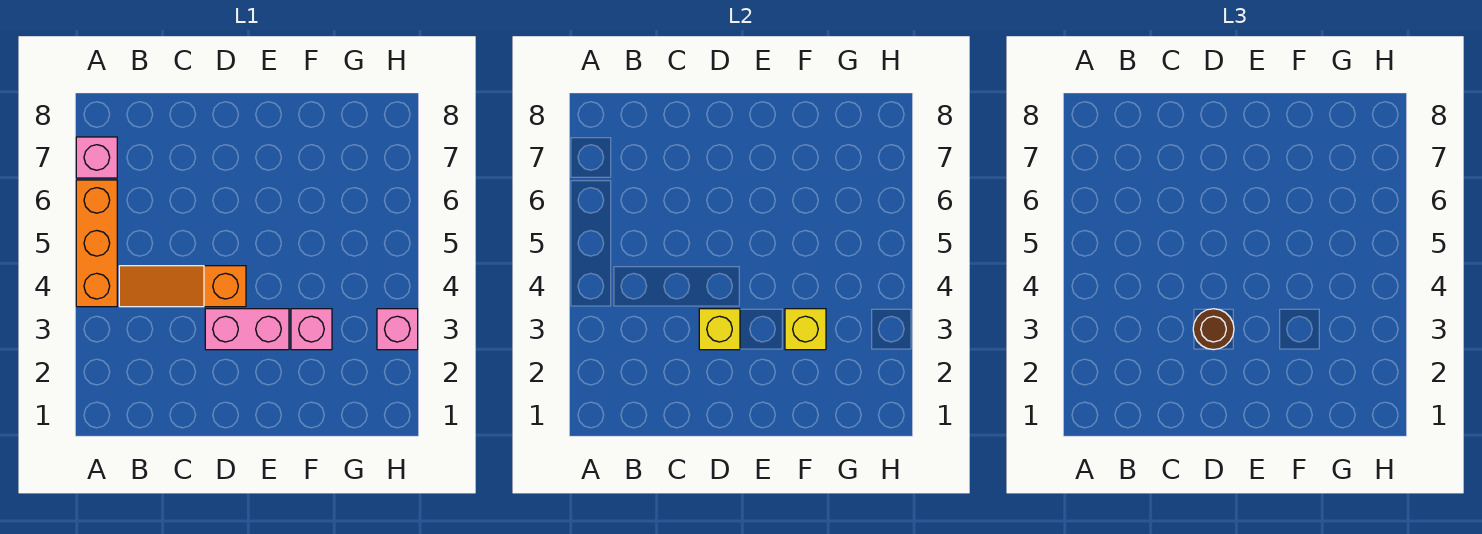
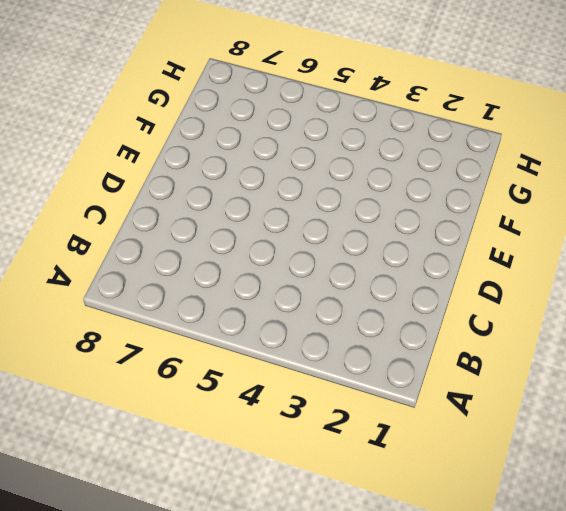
none -> orange 1x3 brick [76,180,117,307]
none -> pink 1x1 brick [76,137,117,178]

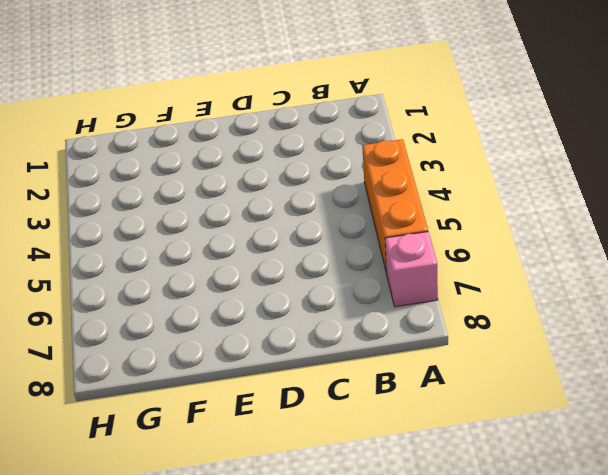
none -> orange 1x3 slope [119,266,246,307]
none -> pink 1x2 brick [205,309,289,350]

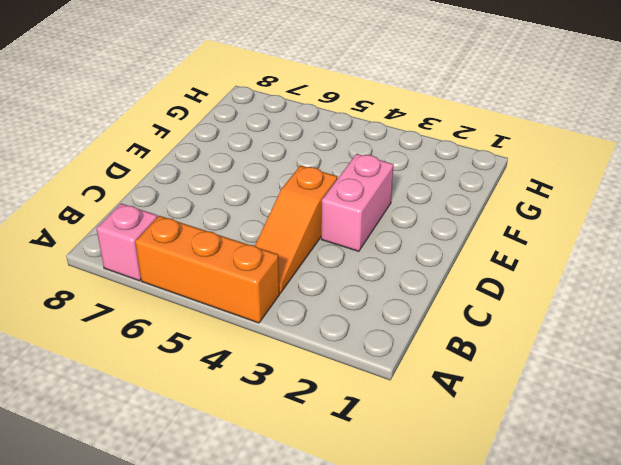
none -> pink 1x1 brick [291,309,332,350]
none -> pink 1x1 brick [377,309,418,350]

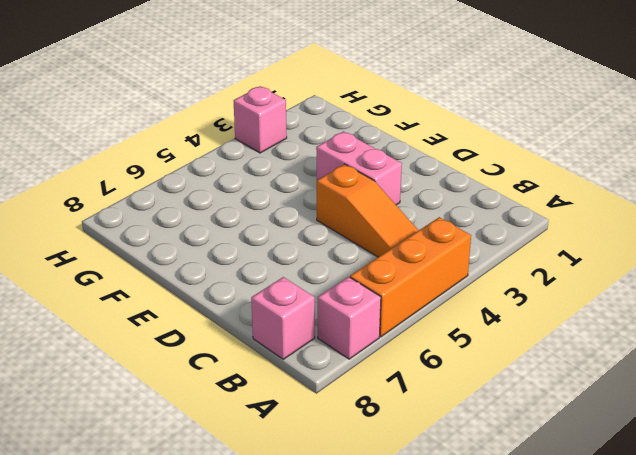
pink 1x1 brick [251,277,315,359] -> pink 1x1 brick moved to [291,309,332,350]
none -> yellow 1x1 brick [699,309,740,350]
none -> yellow 1x1 brick [785,309,826,350]

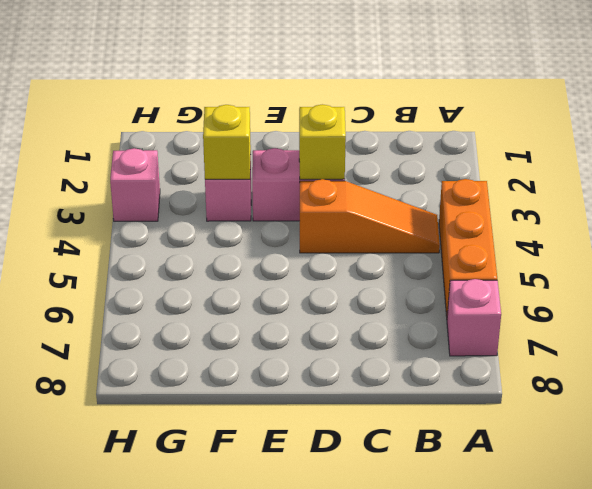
none -> brown 1x1 round brick [1193,309,1234,350]

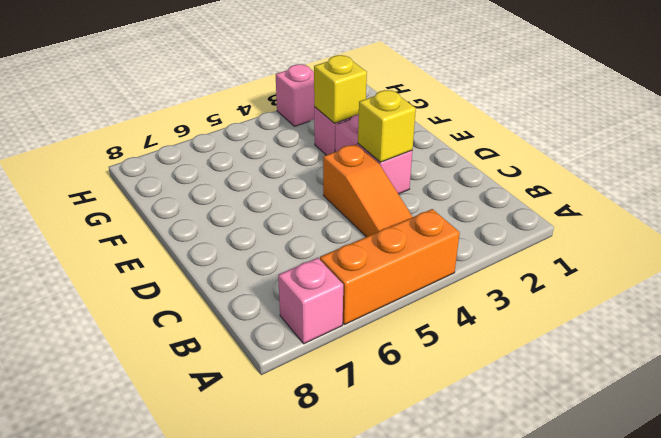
none -> brown 1x1 round brick [1193,309,1234,350]

